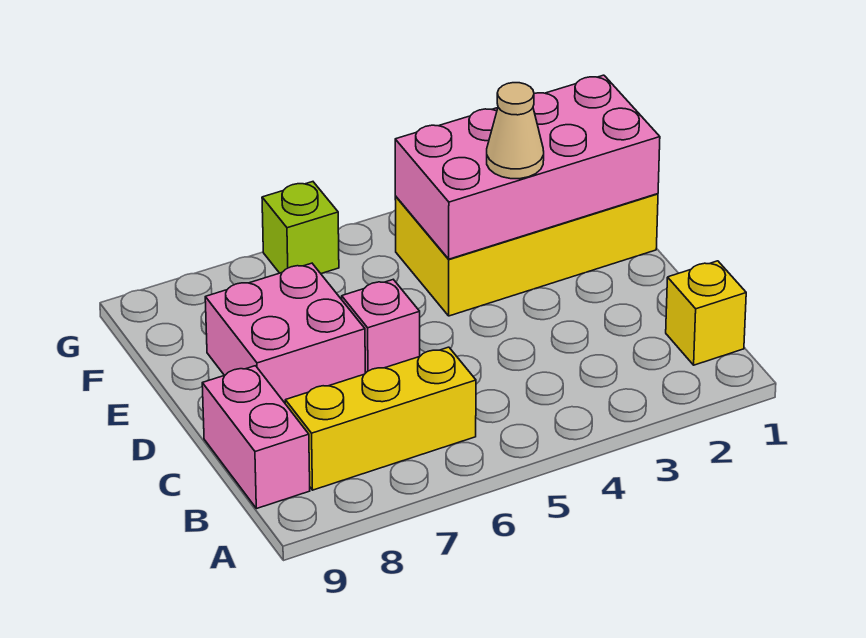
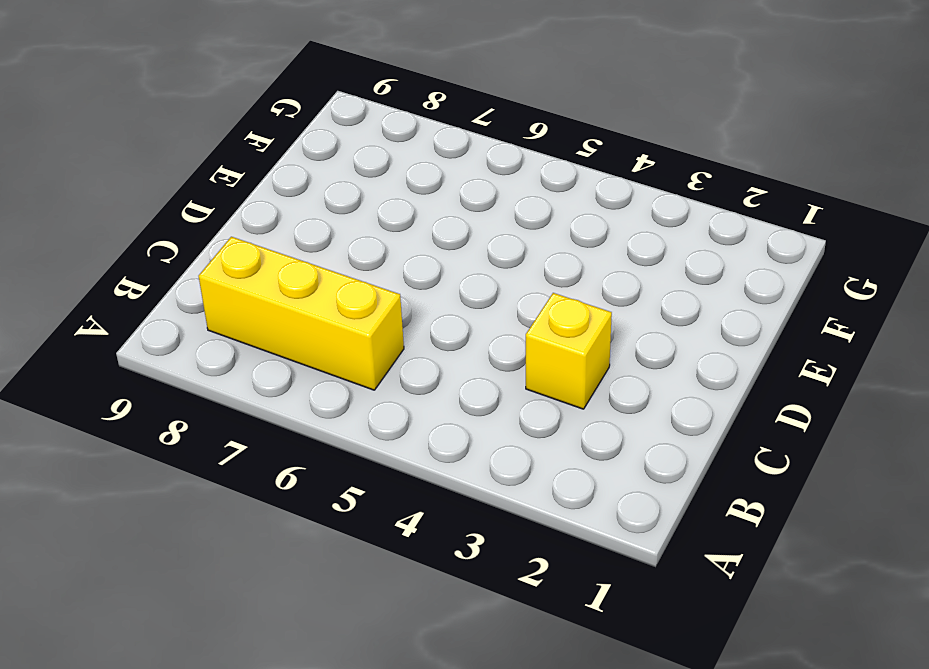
yellow 1x1 brick [526,293,612,409] -> yellow 1x1 brick moved to [666,261,746,365]
none -> pink 1x2 brick [202,366,310,509]
none -> pink 1x1 brick [342,280,420,373]

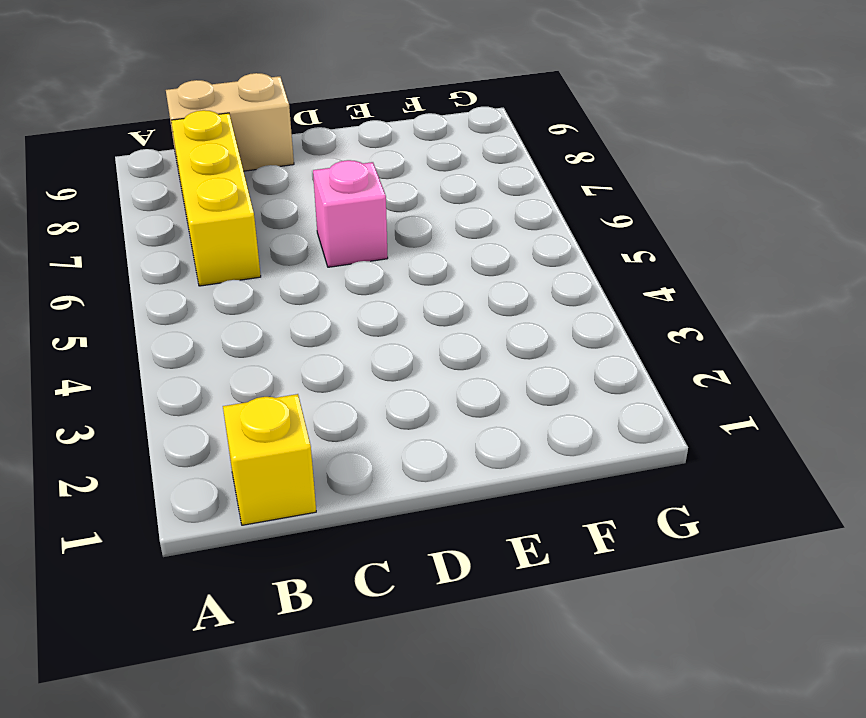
tan 1x2 brick [166,73,294,172] -> pink 1x2 brick [202,366,310,509]
none -> pink 2x2 brick [205,263,365,403]
none -> yellow 2x4 brick [395,194,658,316]

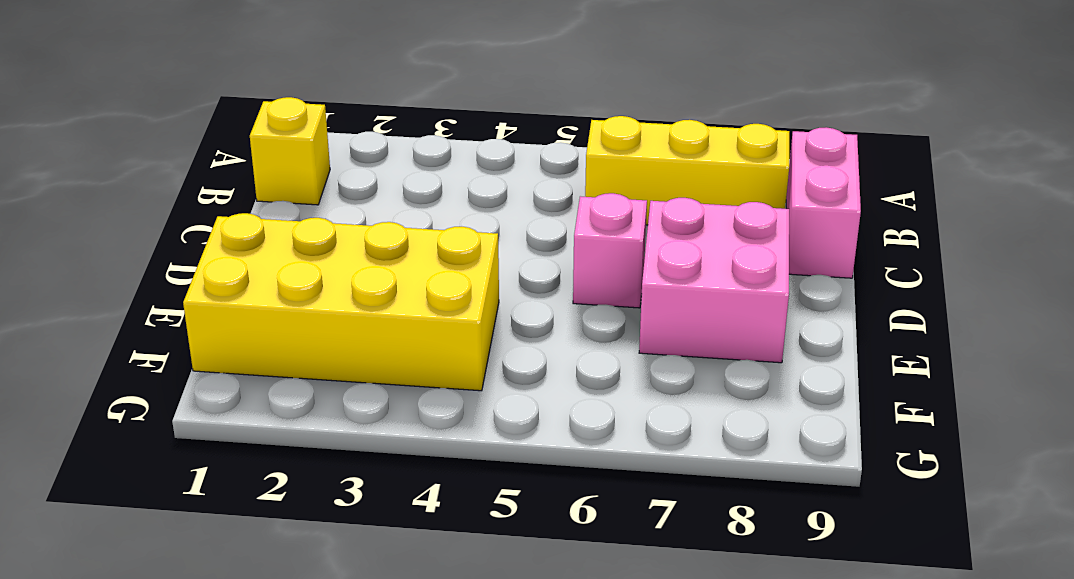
none -> lime 1x1 brick [262,182,339,273]
none -> pink 2x4 brick [395,75,660,259]

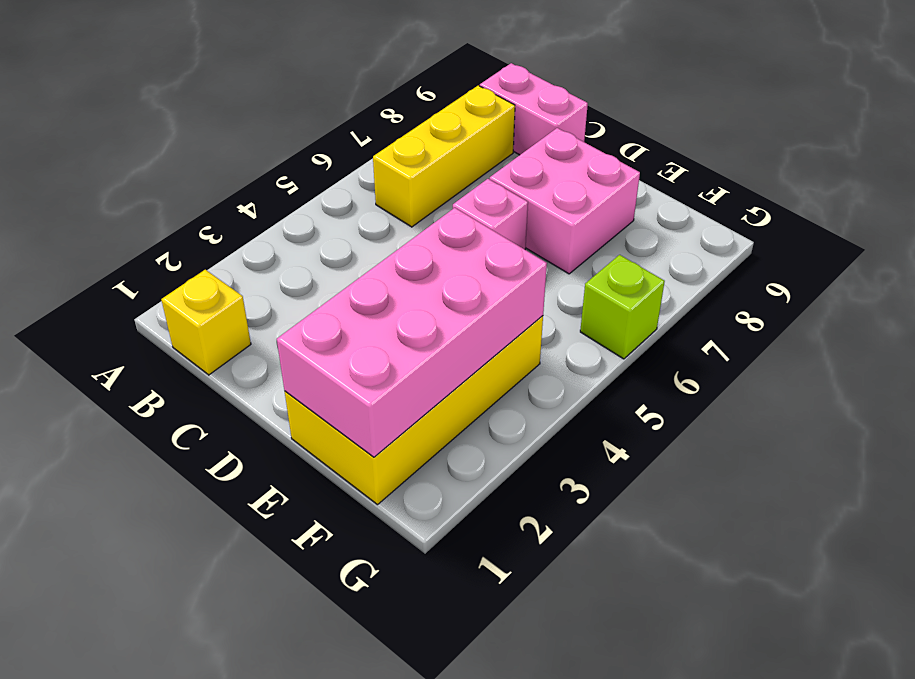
none -> tan 1x1 cone [487,83,544,179]

